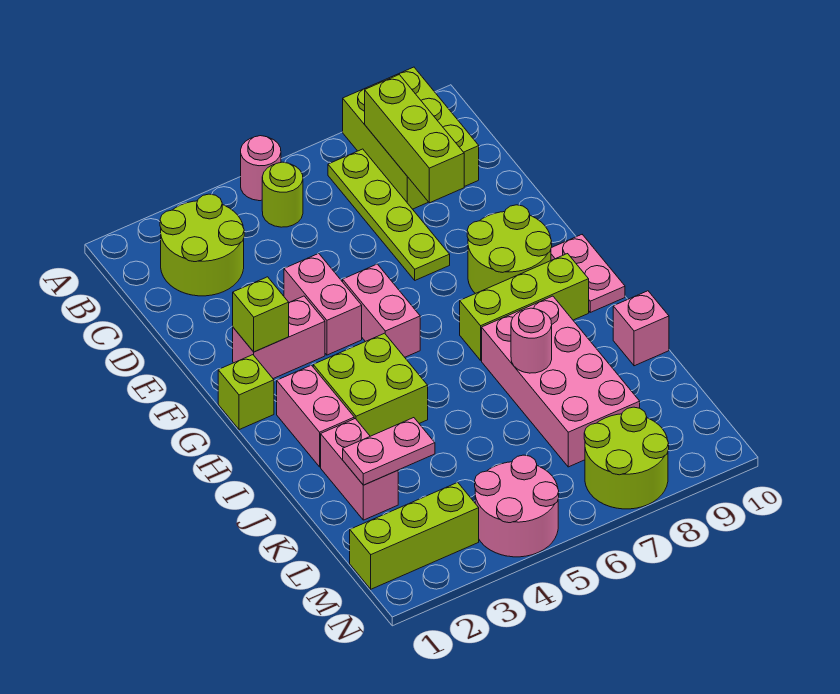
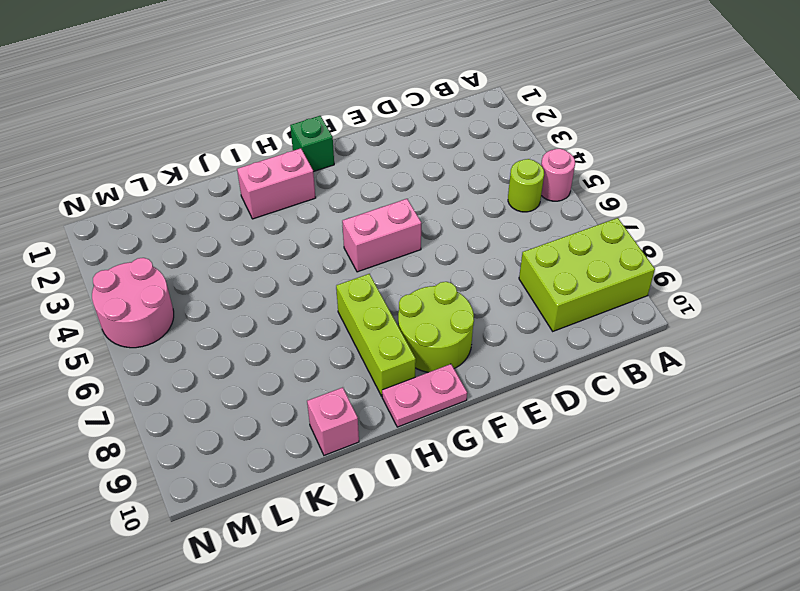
green 1x1 brick [290,116,334,172] -> lime 1x1 brick [218,355,274,430]
none -> lime 2x2 round brick [160,194,244,296]
none -> lime 1x4 plate [328,149,450,280]
none -> pink 1x2 brick [284,254,362,355]

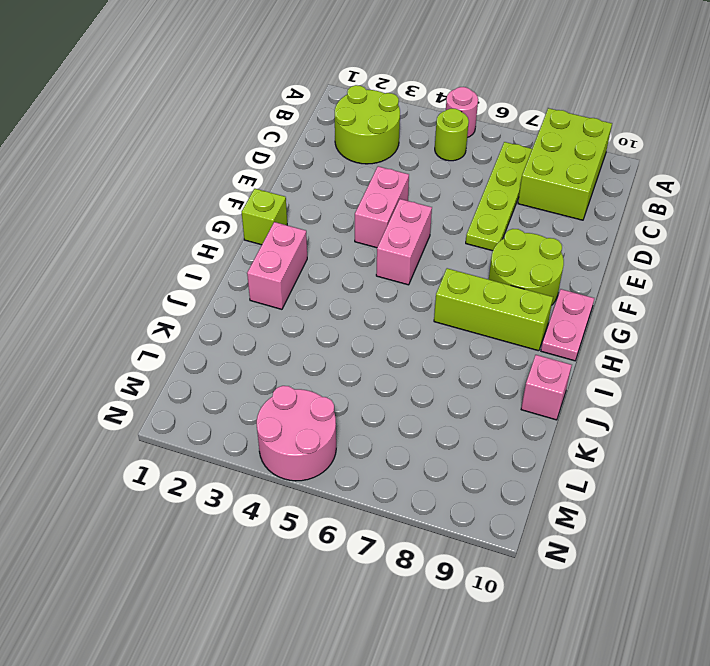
none -> pink 1x2 brick [233,296,325,379]
none -> lime 2x2 brick [313,333,428,436]
none -> pink 2x4 brick [482,296,640,467]

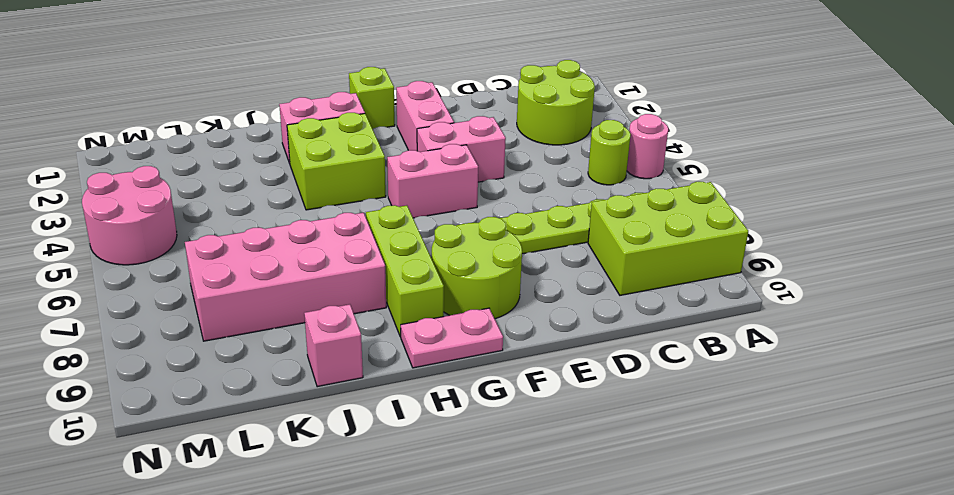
none -> pink 1x2 brick [321,419,398,520]
none -> lime 1x3 brick [350,482,479,589]
none -> lime 2x2 round brick [584,407,669,509]

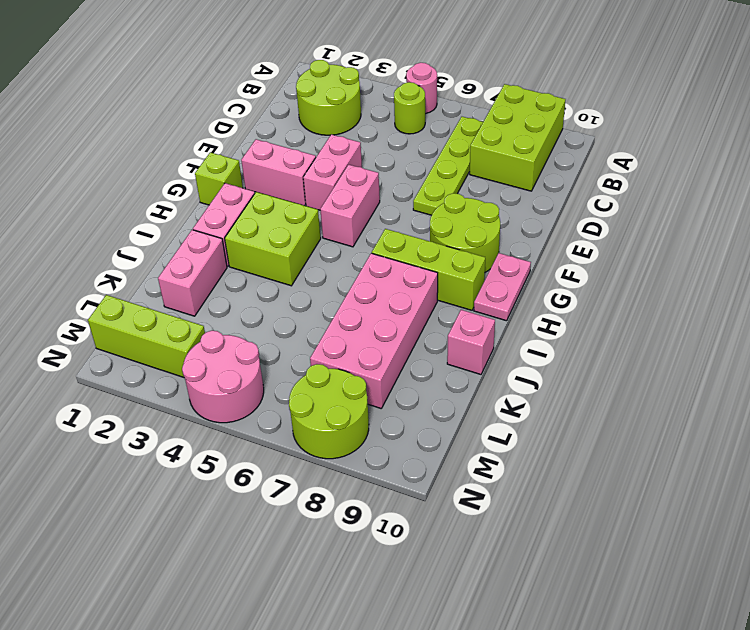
none -> lime 1x3 brick [365,75,464,203]
none -> lime 1x1 brick [233,277,289,352]
none -> pink 1x1 round brick [511,308,552,373]

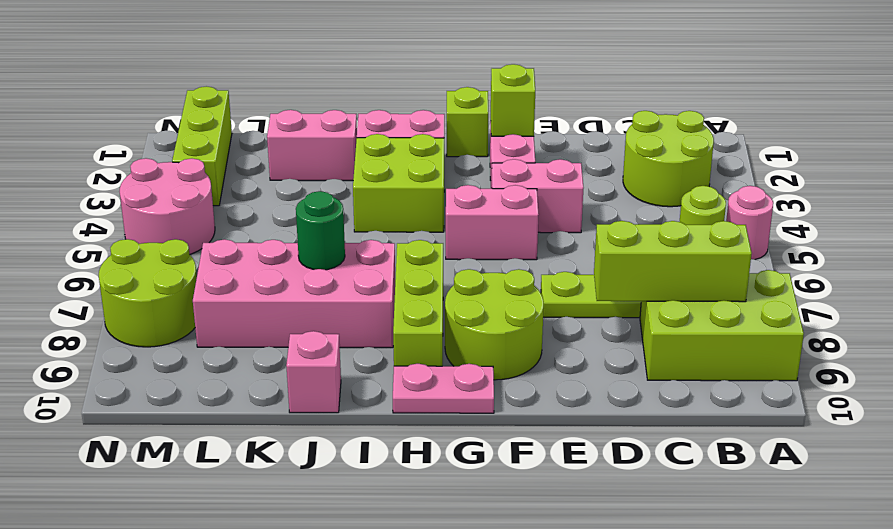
green 1x1 round brick [296,191,345,270] -> pink 1x1 round brick [511,308,552,373]
none -> pink 1x2 plate [343,418,435,485]

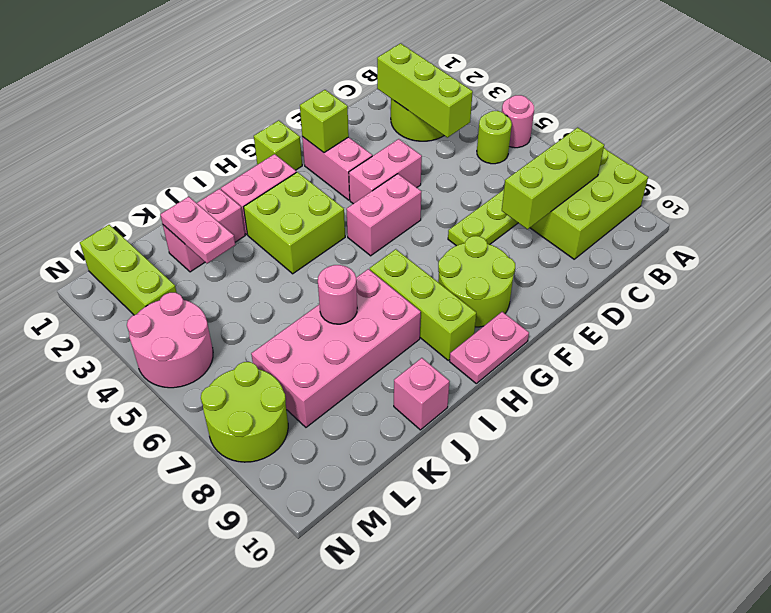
lime 1x3 brick [377,43,473,138] -> none

